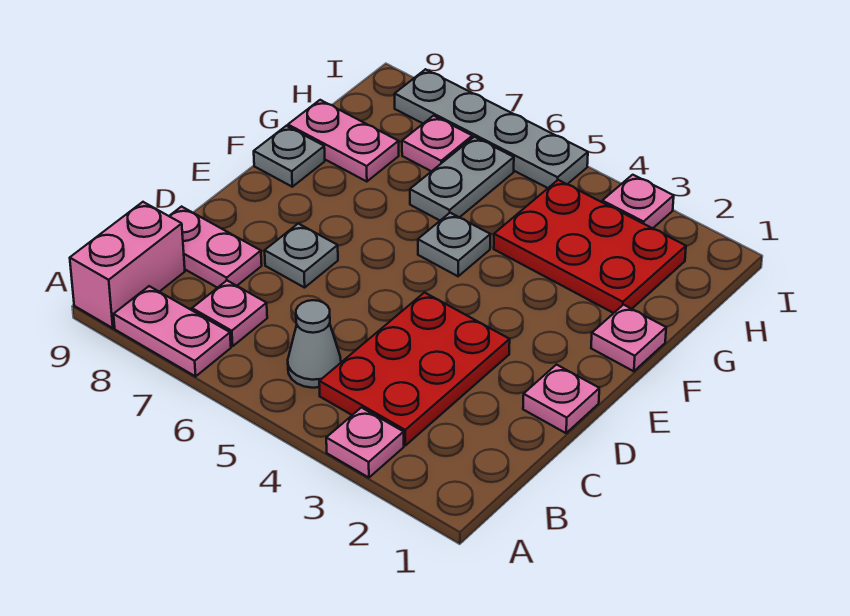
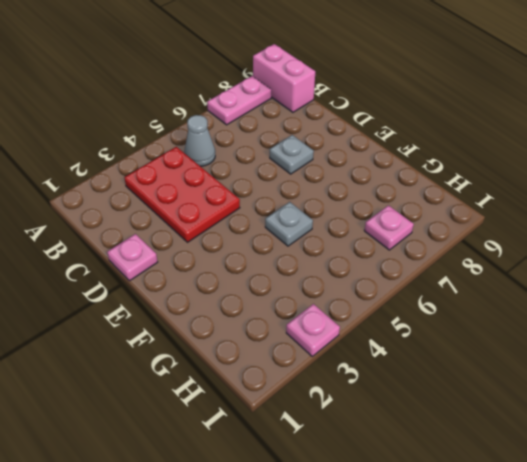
none -> pink 1x1 plate [326,408,404,478]
none -> pink 1x1 plate [192,281,267,346]
none -> pink 1x2 plate [170,207,262,288]

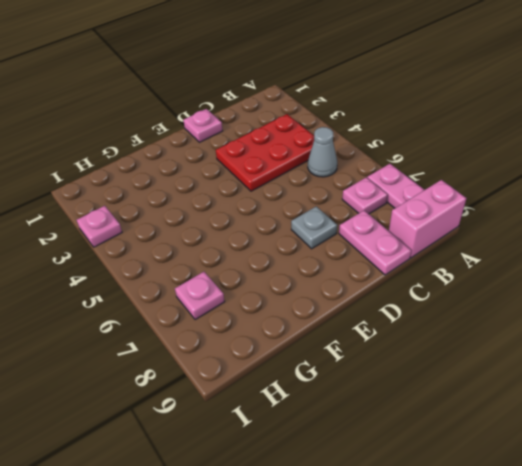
none -> pink 1x1 plate [326,408,404,478]
none -> pink 1x1 plate [591,305,666,371]
none -> grey 1x1 plate [418,213,490,276]

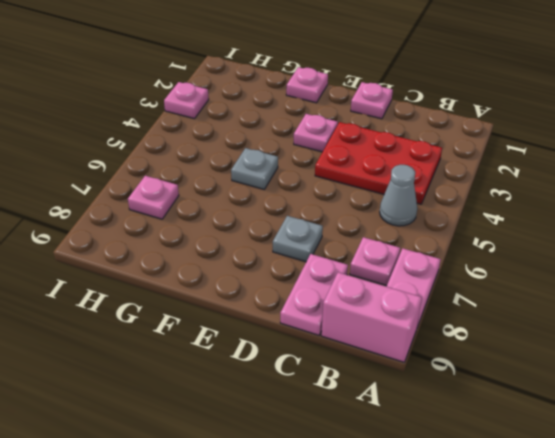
pink 1x1 plate [294,114,338,152] -> pink 1x1 plate moved to [326,408,404,478]
none -> grey 1x1 plate [254,126,325,187]
none -> red 2x3 plate [494,180,686,313]
none -> grey 1x2 plate [410,137,514,220]

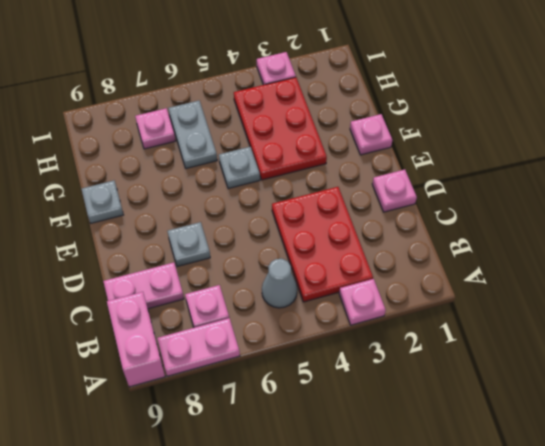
red 2x3 plate [234,77,327,180] -> red 2x3 plate turned to [494,180,686,313]
none -> pink 1x2 plate [288,100,399,182]
none -> grey 1x4 plate [395,69,588,188]

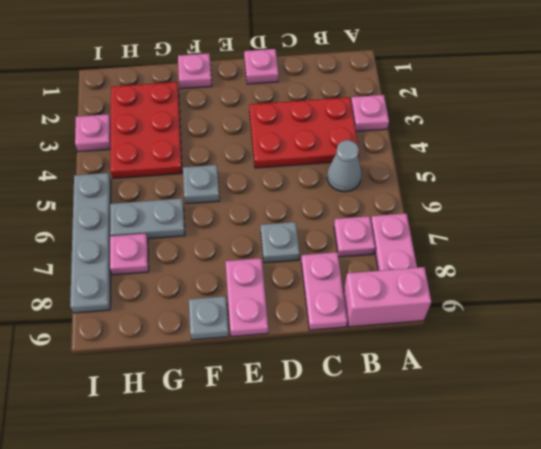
pink 1x2 plate [225,258,268,337] -> pink 1x2 plate moved to [288,100,399,182]

